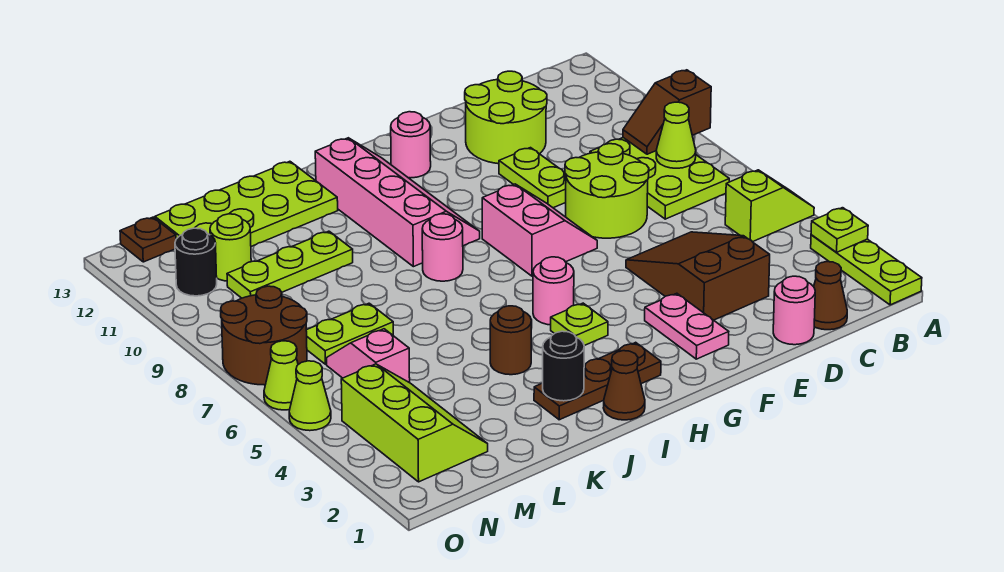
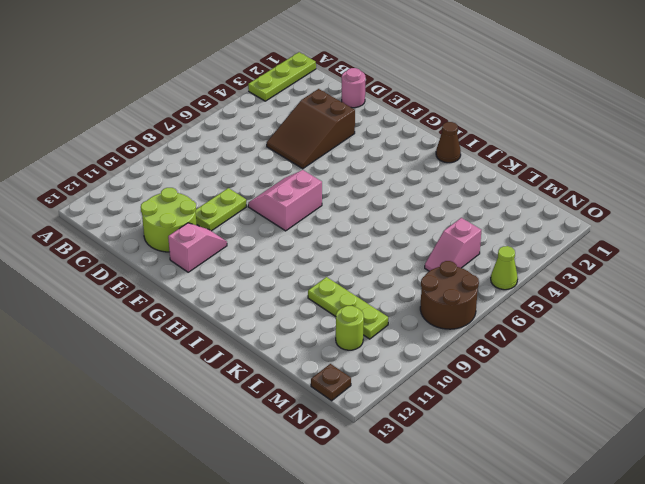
pink 1x2 slope [168,223,227,272] -> none
none -> lime 1x2 slope [725,170,814,242]
none -> lime 2x3 plate [590,138,729,219]
none -> brown 1x1 cone [814,262,847,330]
none -> lime 2x2 round brick [565,144,649,238]

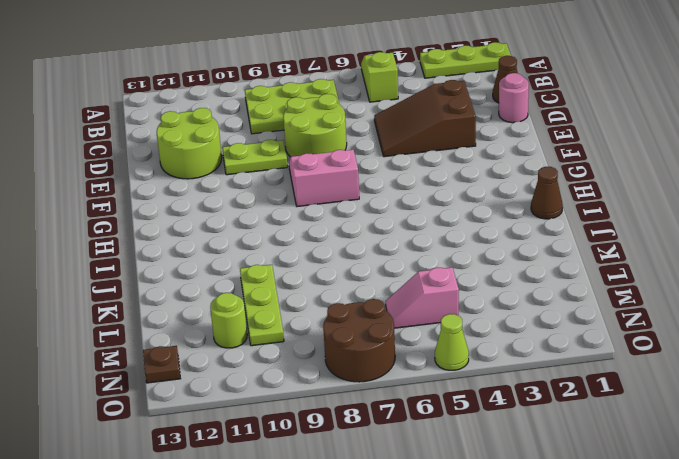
none -> pink 1x2 plate [645,293,729,359]
none -> pink 1x1 round brick [391,112,431,178]
none -> brown 1x3 plate [534,342,661,420]
none -> lime 1x1 plate [551,303,608,346]

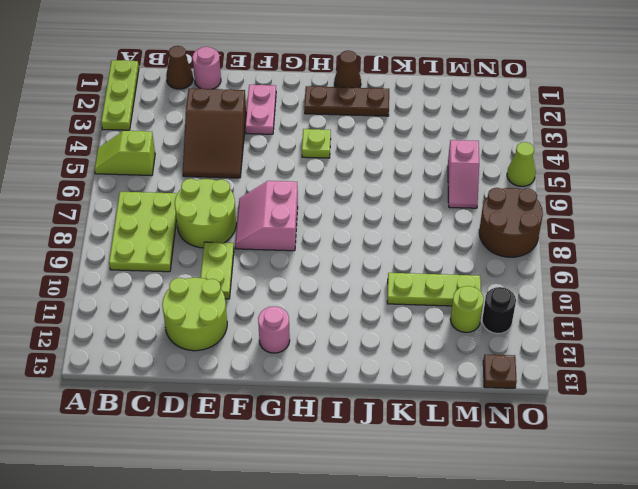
none -> pink 1x1 round brick [533,257,574,325]
none -> pink 2x4 slope [315,138,480,267]
none -> pink 1x1 round brick [422,214,463,281]
none -> brown 1x1 round brick [490,306,531,375]

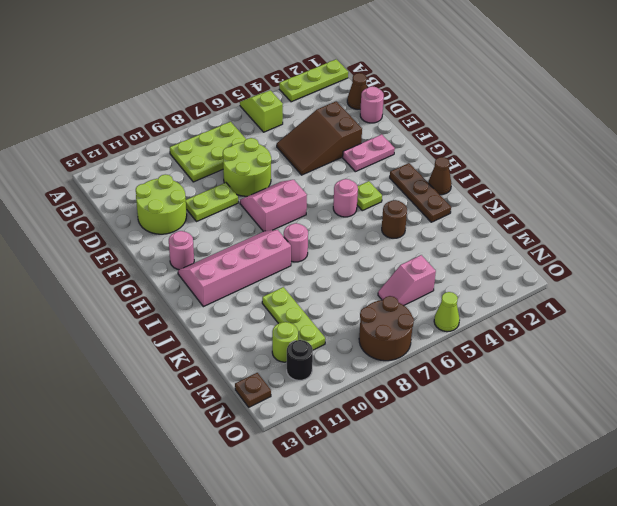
none -> lime 2x4 plate [155,161,338,246]
none -> lime 1x2 plate [306,303,393,364]
none -> lime 2x3 slope [341,364,488,482]
none -> lime 1x1 cone [264,341,298,410]

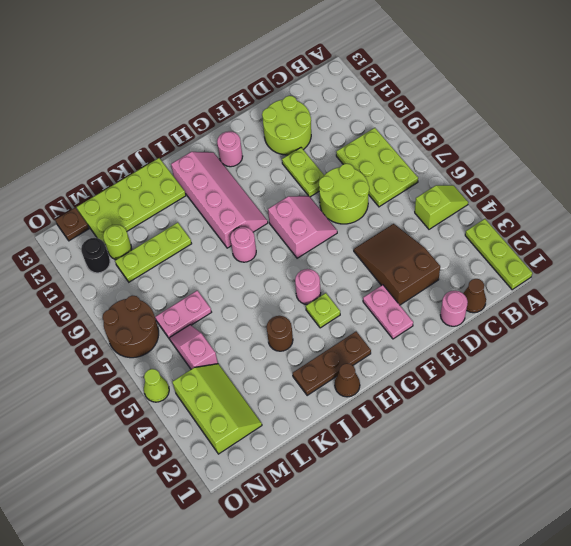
pink 1x2 plate [155,290,211,339] -> lime 1x2 plate [306,303,393,364]
none -> lime 1x1 cone [264,341,298,410]
none -> lime 1x1 plate [811,208,868,252]
none -> brown 1x2 slope [623,70,711,154]
none -> lime 1x1 cone [656,102,696,168]

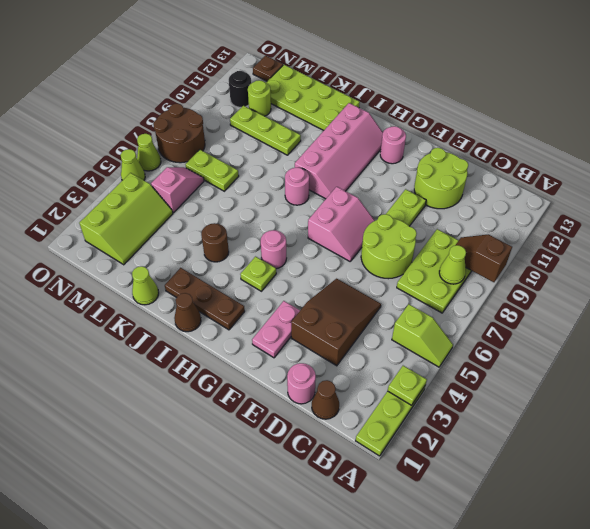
lime 1x1 cone [132,266,159,305] -> none
none -> black 1x1 round brick [543,331,584,401]

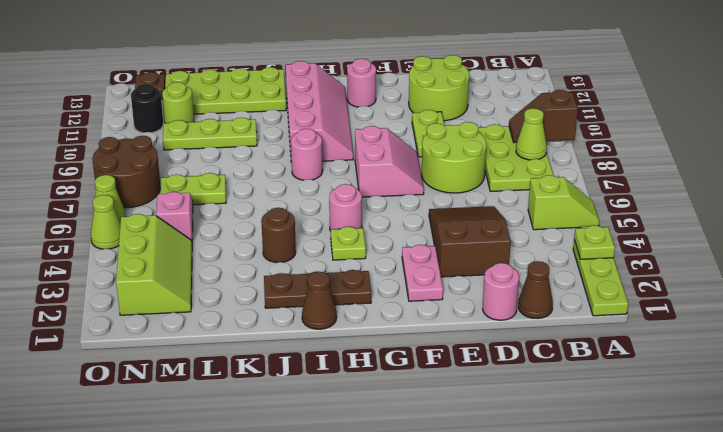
none -> black 1x1 round brick [543,331,584,401]

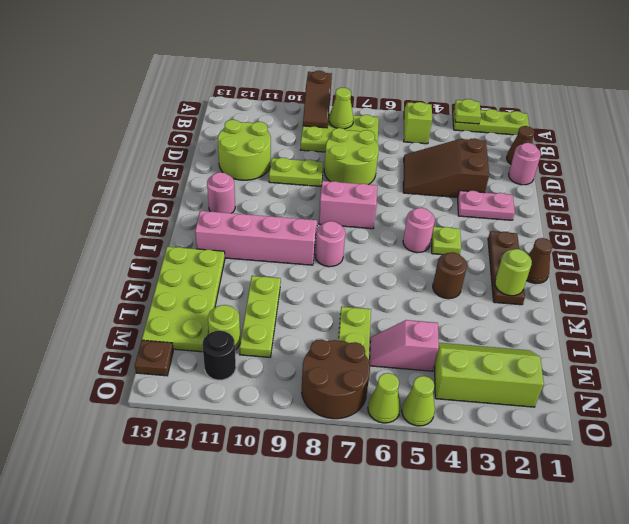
lime 1x1 round brick [495,249,532,296] -> black 1x1 round brick [543,331,584,401]

